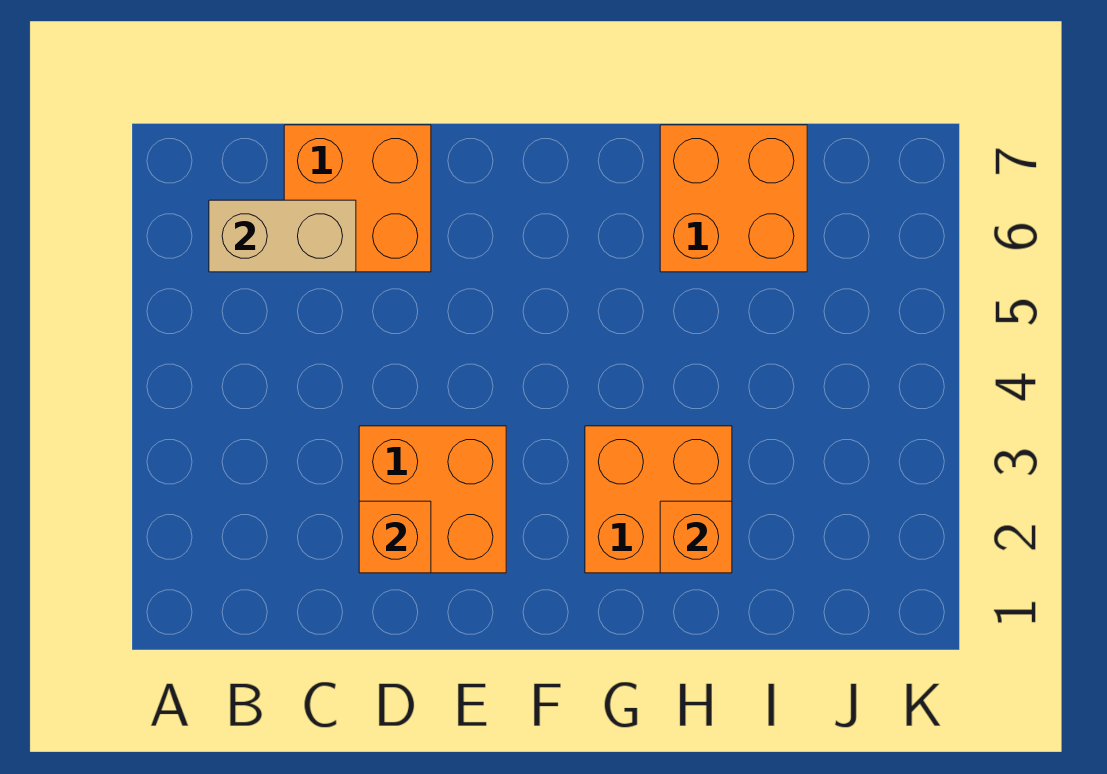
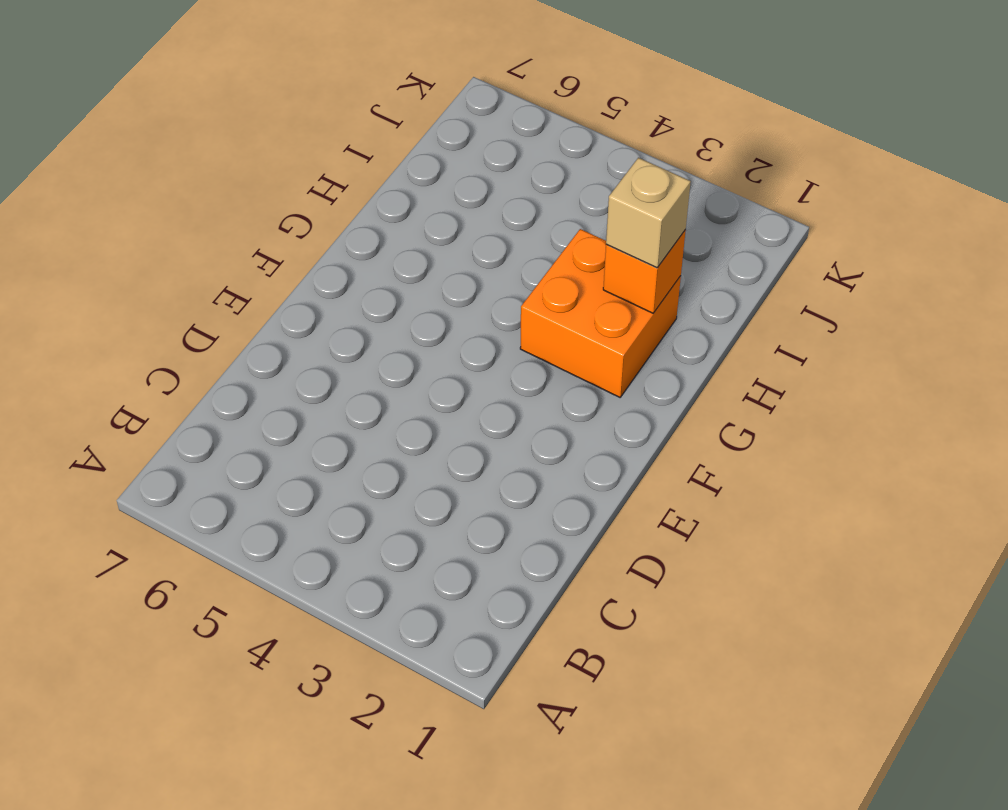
tan 1x1 brick [606,158,691,268] -> none
none -> orange 2x2 brick [284,125,431,272]
none -> orange 2x2 brick [359,426,506,573]

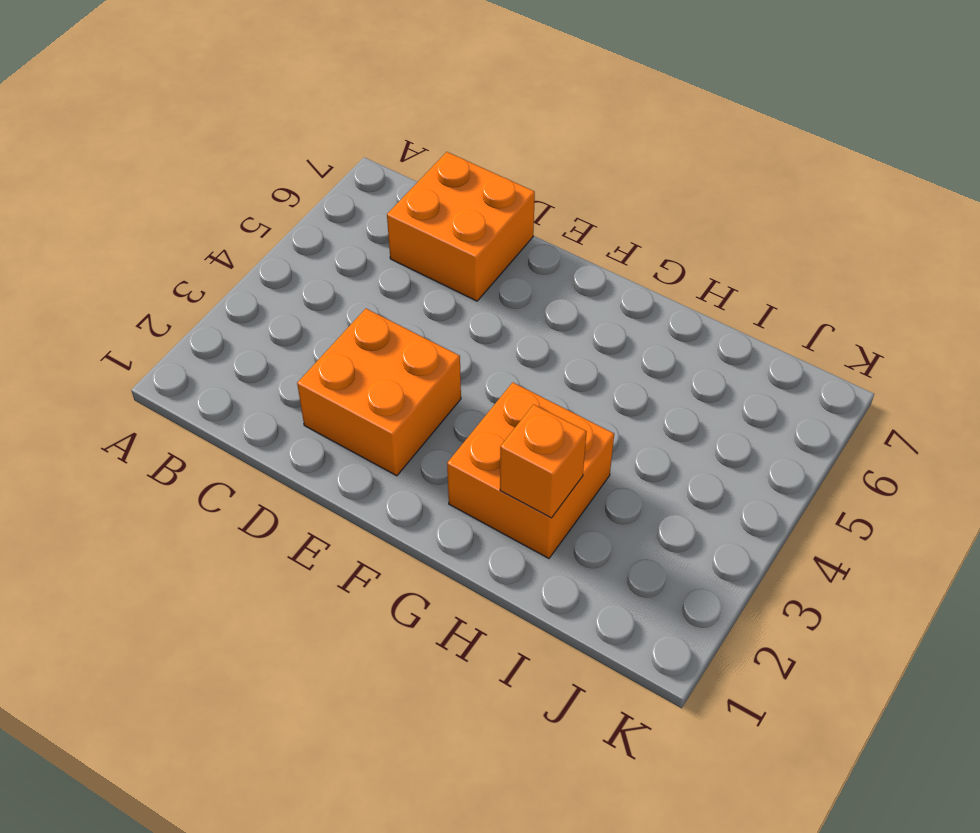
none -> orange 2x2 brick [660,125,807,272]
none -> tan 1x2 brick [209,200,356,272]

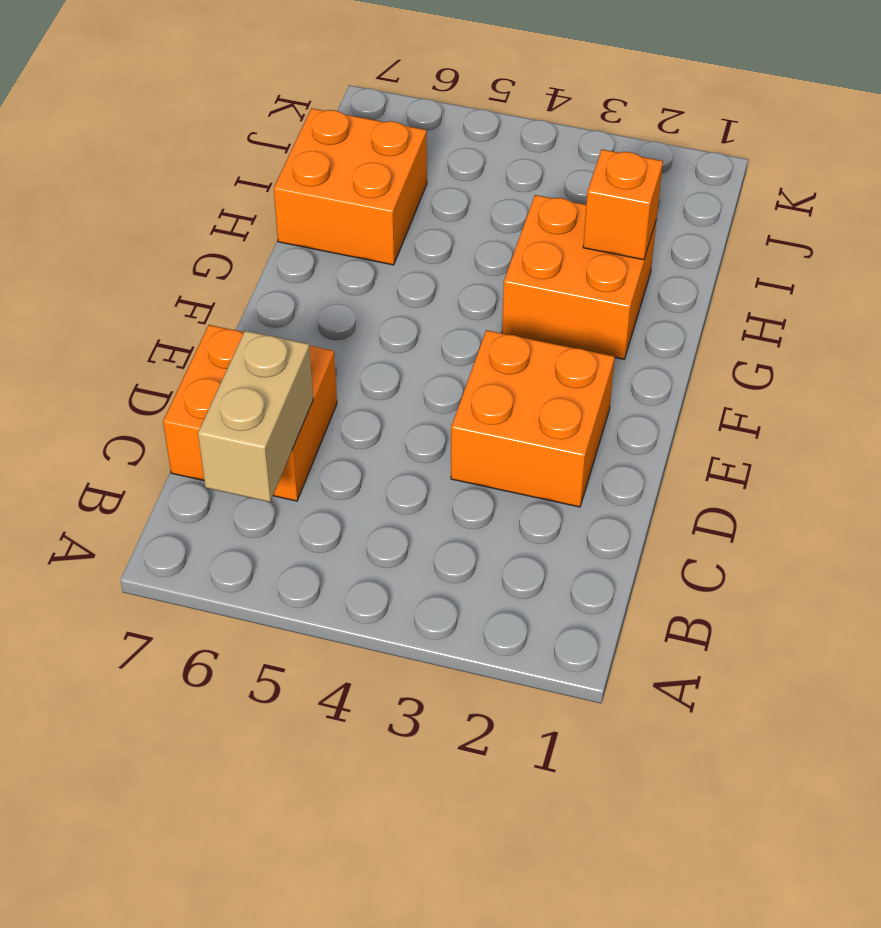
none -> orange 1x1 brick [359,501,431,573]

